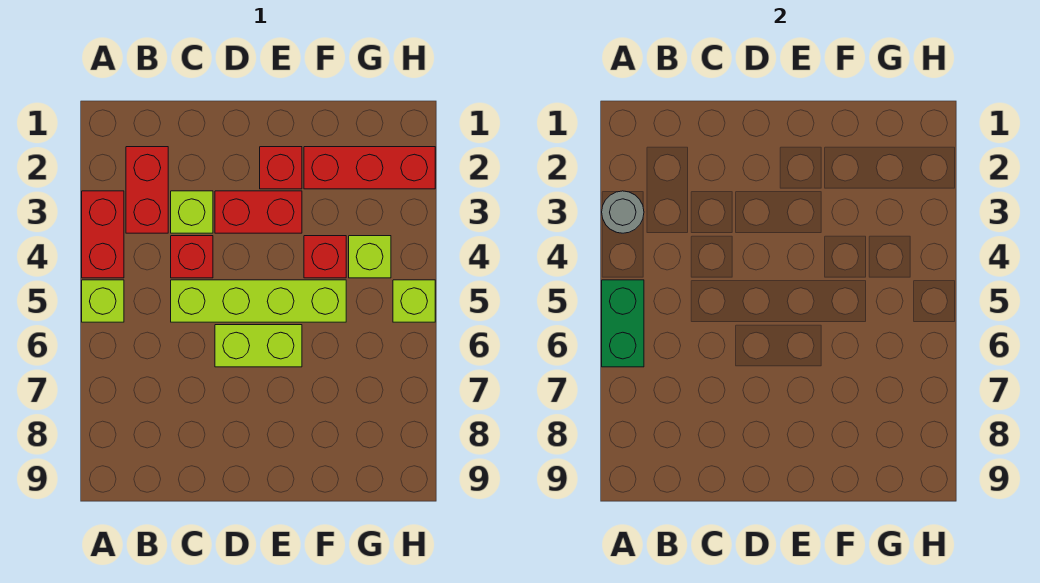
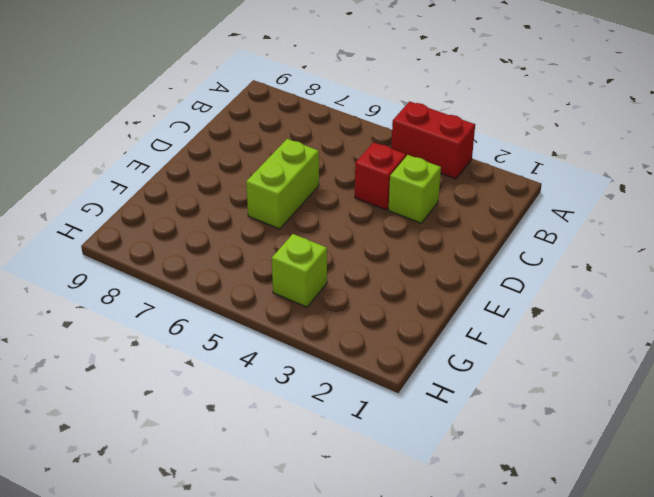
none -> lime 1x1 brick [82,280,124,322]
none -> red 1x2 brick [126,147,168,233]
none -> lime 1x4 brick [171,280,346,322]

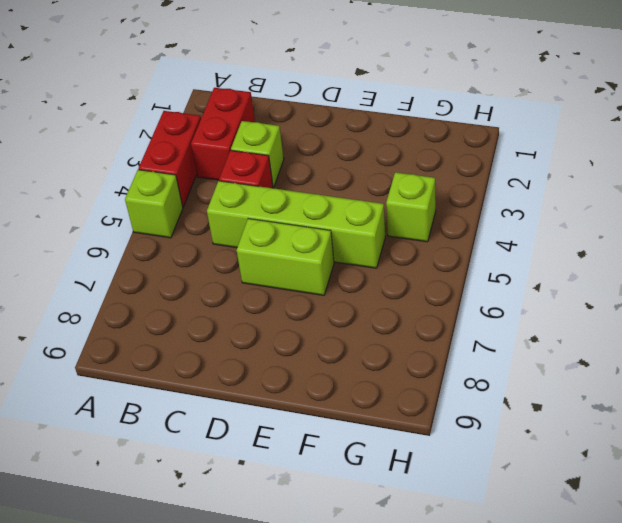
none -> red 1x2 brick [215,191,302,233]
none -> red 1x1 brick [260,147,302,189]
none -> red 1x3 brick [304,147,435,189]

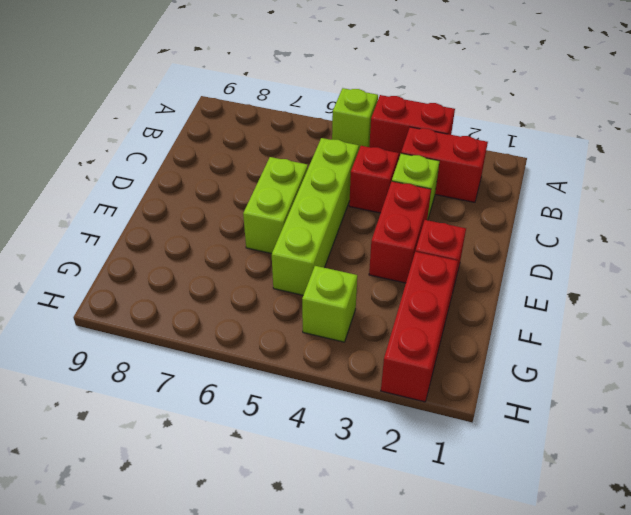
none -> red 1x1 brick [304,236,346,278]
none -> lime 1x1 brick [393,280,435,322]
none -> grey 1x1 round brick [602,191,644,233]

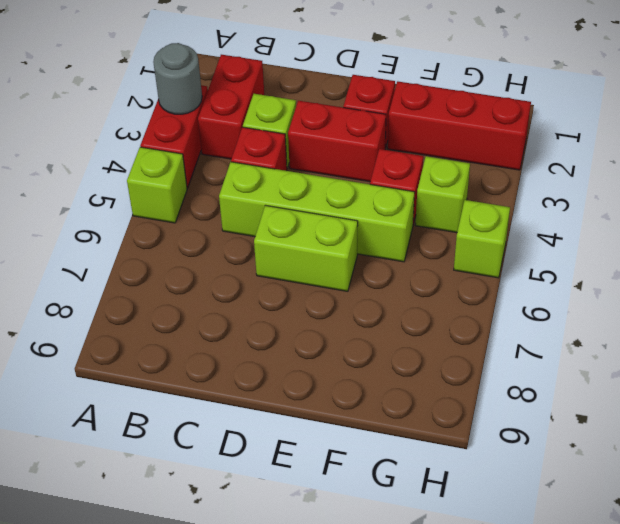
none -> green 1x2 brick [602,280,644,367]

